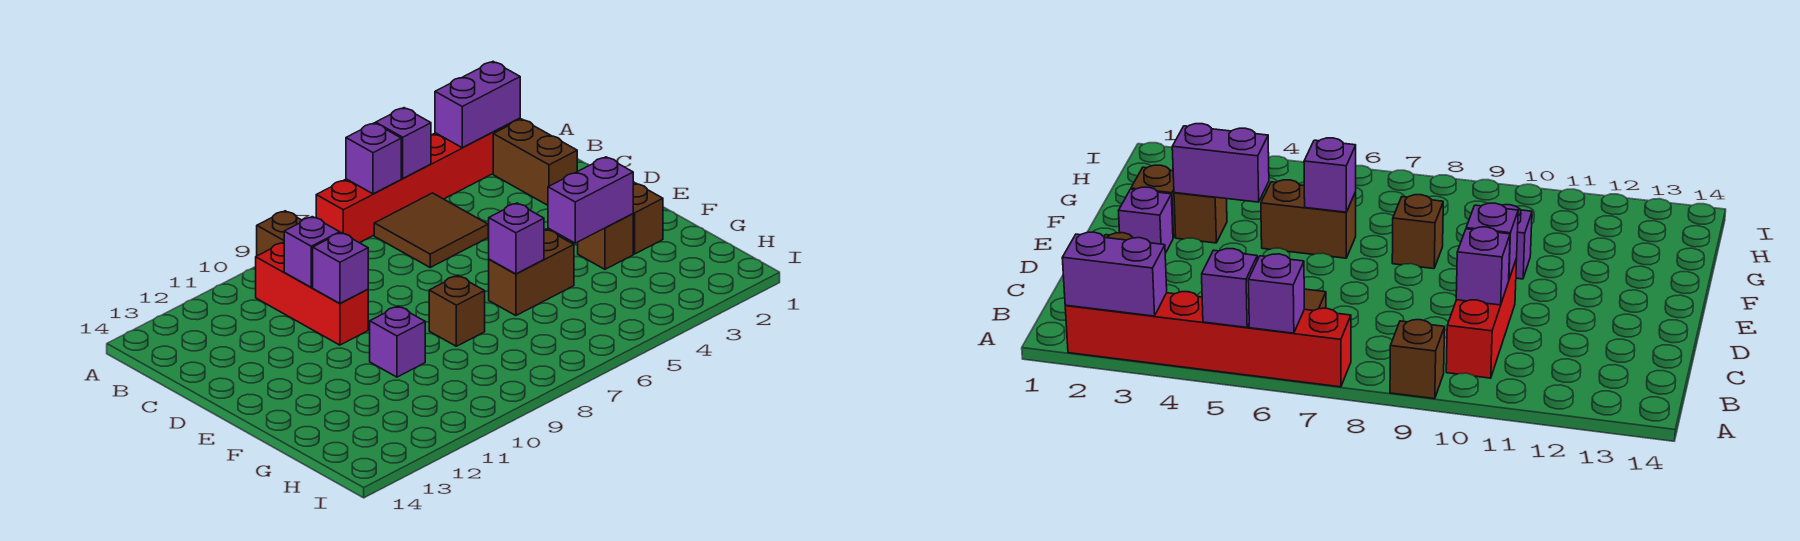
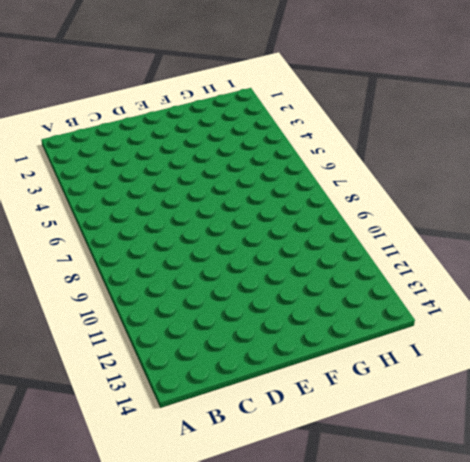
none -> red 1x6 brick [316,118,520,243]
none -> brown 1x1 brick [257,211,302,256]
none -> brown 1x2 brick [493,119,577,205]

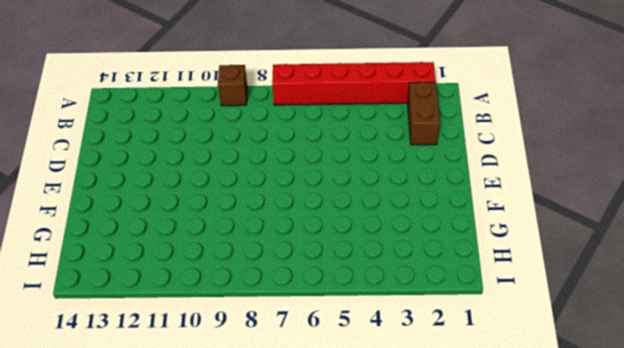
none -> brown 2x2 tile [374,193,488,267]
none -> red 1x3 brick [256,242,368,345]
none -> purple 1x1 brick [1119,187,1173,253]

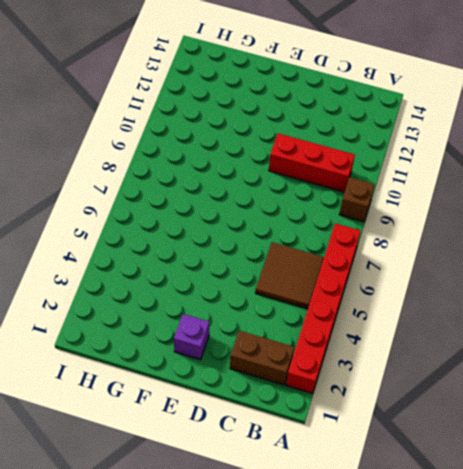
none -> brown 1x1 brick [633,183,663,254]
none -> brown 1x1 brick [578,214,633,269]
none -> brown 1x2 brick [489,229,574,316]

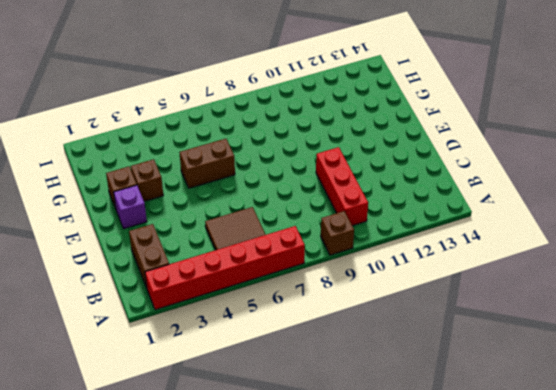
none -> brown 1x1 brick [429,275,485,346]
none -> purple 1x1 brick [370,306,425,377]
none -> purple 1x2 brick [435,62,520,148]

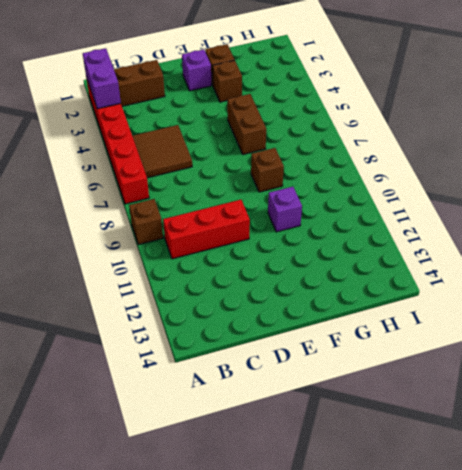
none -> purple 1x1 brick [376,108,431,178]
none -> purple 1x1 brick [346,123,401,194]
none -> purple 1x1 brick [284,217,340,287]

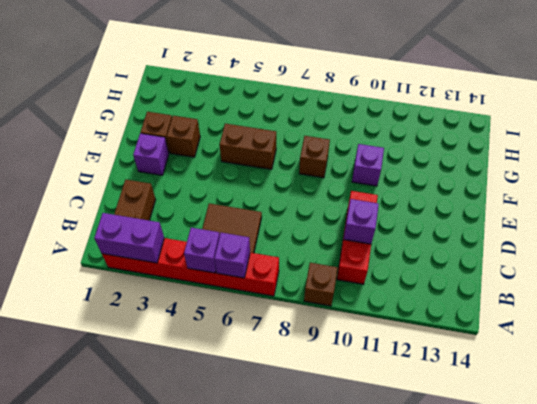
none -> purple 1x1 brick [313,233,368,303]
none -> purple 1x2 brick [548,157,633,243]
none -> purple 1x1 brick [488,203,544,274]

